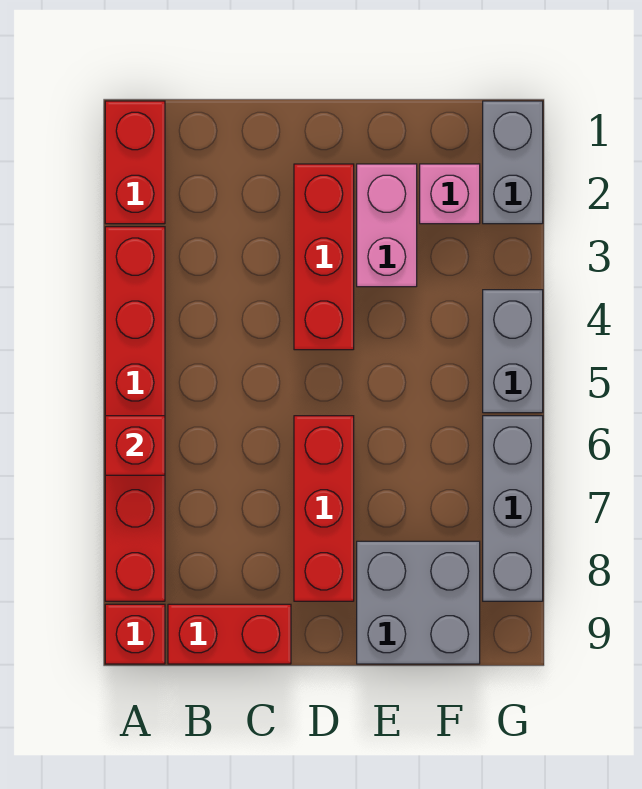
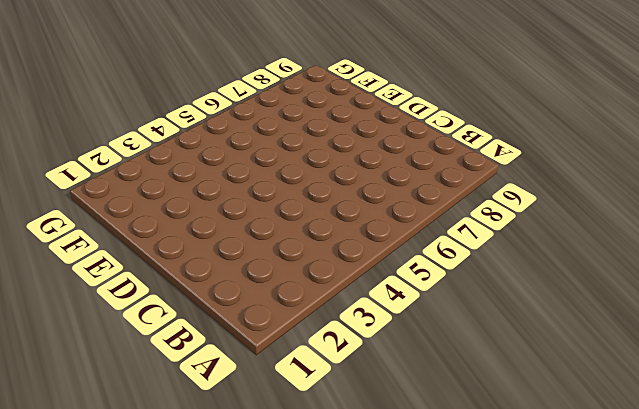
none -> red 1x2 brick [105,101,165,224]
none -> red 1x6 brick [105,227,165,601]
none -> red 1x1 brick [105,604,165,664]

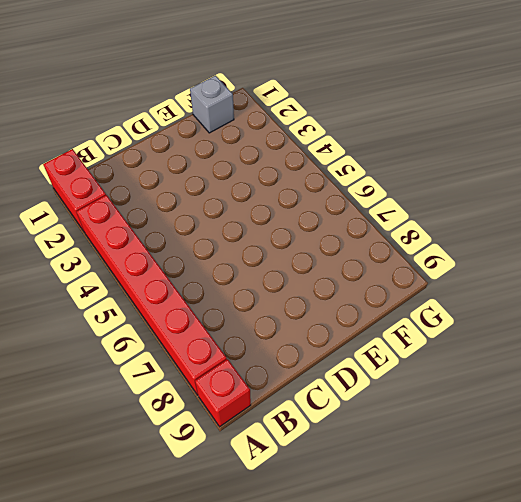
grey 1x1 brick [190,75,234,133] -> none
none -> red 1x2 brick [168,604,291,664]
none -> red 1x3 brick [294,164,354,350]
none -> red 1x3 brick [294,416,354,601]

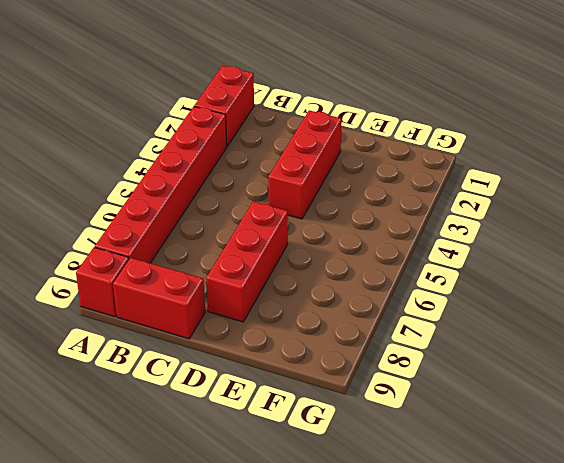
none -> pink 1x2 brick [357,164,417,287]
none -> grey 2x2 brick [357,541,480,664]
none -> pink 1x1 brick [420,164,480,224]

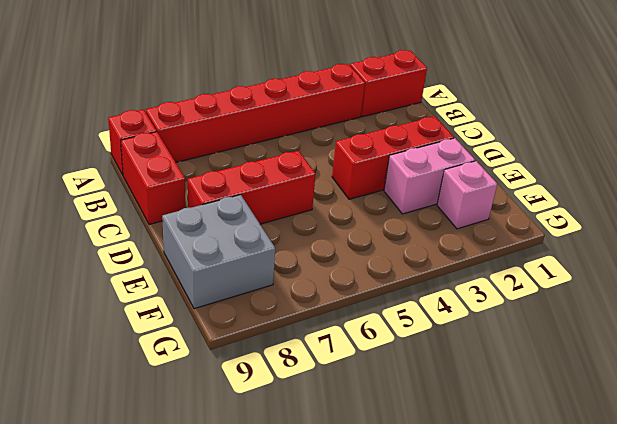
none -> grey 1x2 brick [483,101,543,224]
none -> grey 1x2 brick [483,290,543,413]
none -> grey 1x3 brick [483,416,543,601]

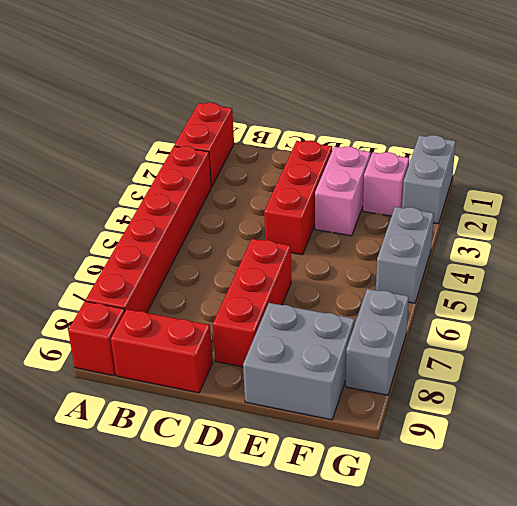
grey 1x2 brick [346,289,409,395] -> grey 1x3 brick [483,416,543,601]
none -> red 1x1 brick [105,416,165,475]

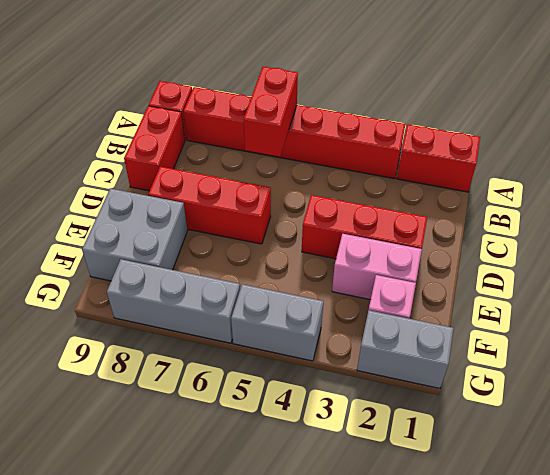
red 1x2 brick [244,67,298,157] -> red 1x1 brick [105,416,165,475]

